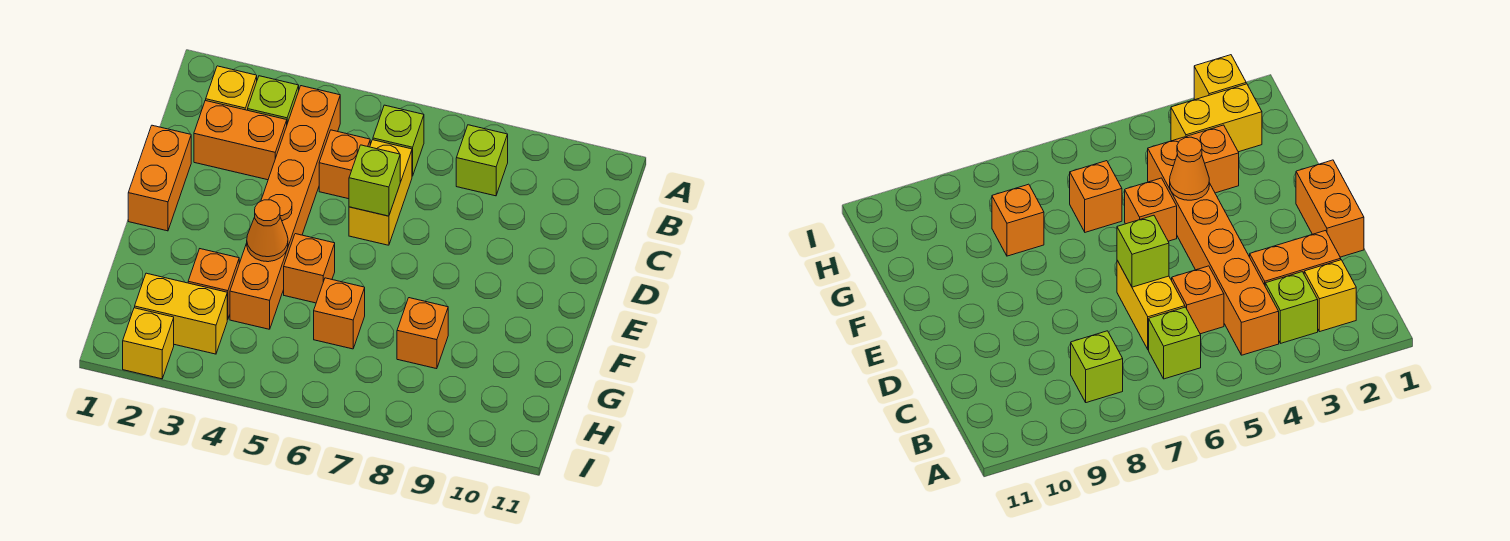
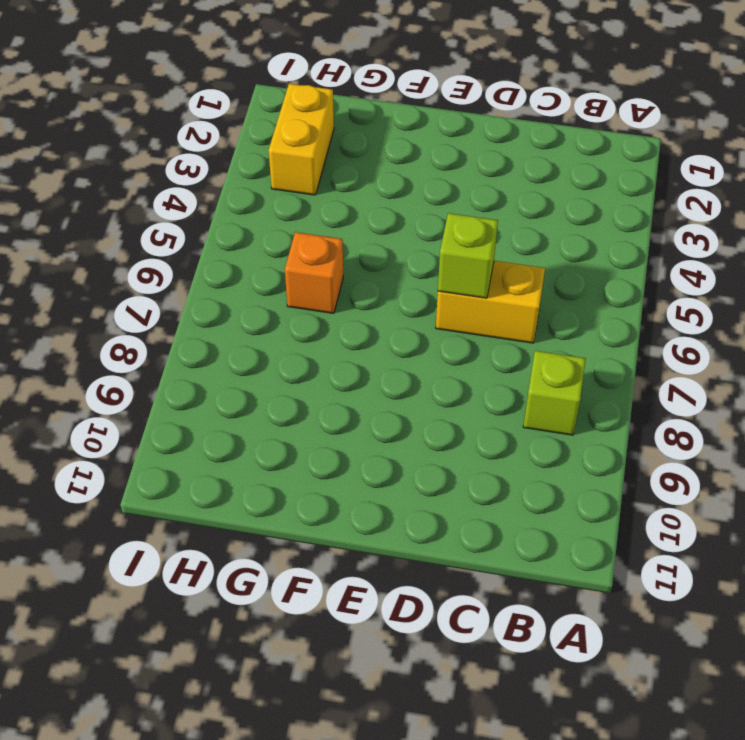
none -> yellow 1x1 brick [206,66,257,110]
none -> lime 1x1 brick [248,76,299,123]
none -> orange 1x6 brick [230,86,340,329]

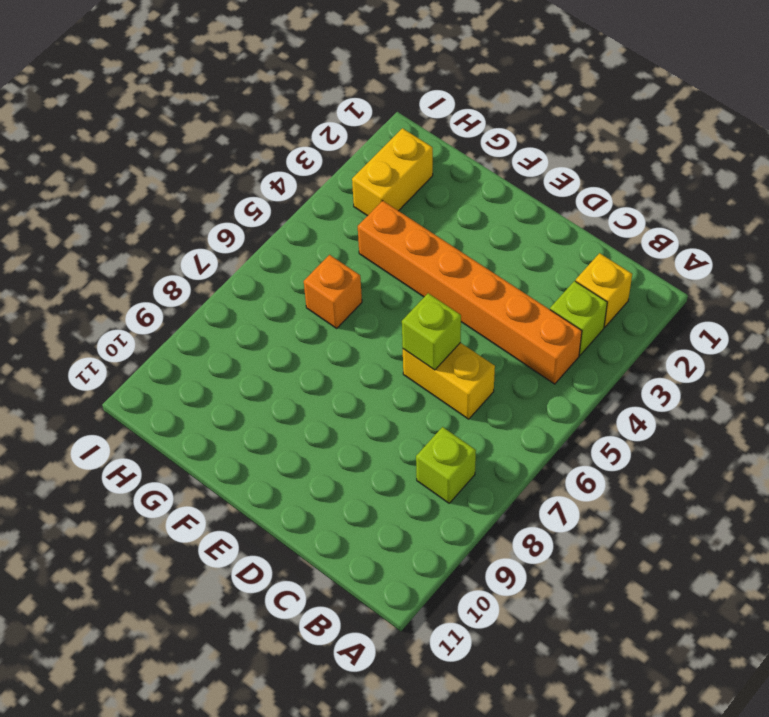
none -> lime 1x1 brick [373,105,424,176]
none -> orange 1x2 brick [194,100,287,180]
none -> orange 1x1 brick [319,130,370,199]

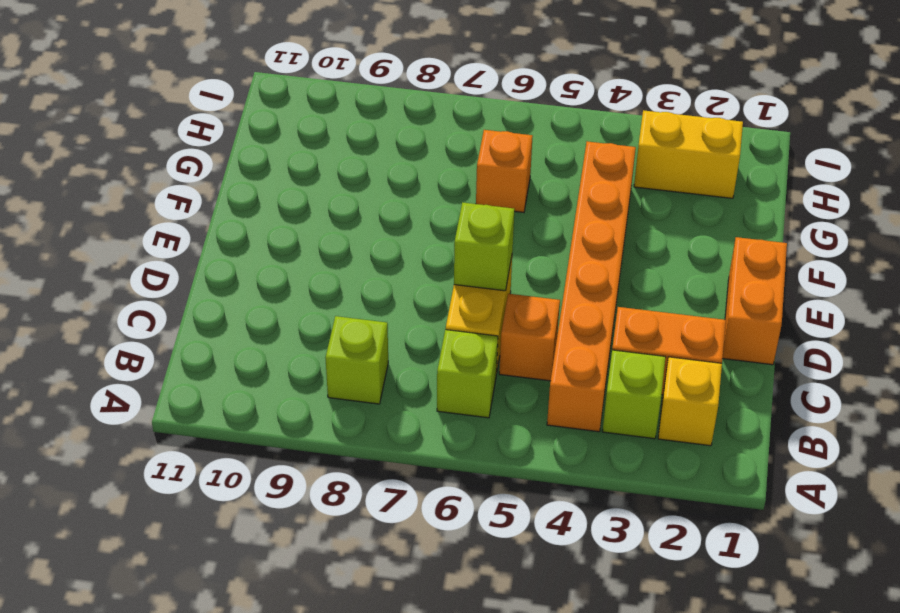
none -> orange 1x1 brick [284,234,335,303]
none -> orange 1x1 brick [188,249,239,320]
none -> orange 1x1 brick [397,298,448,369]

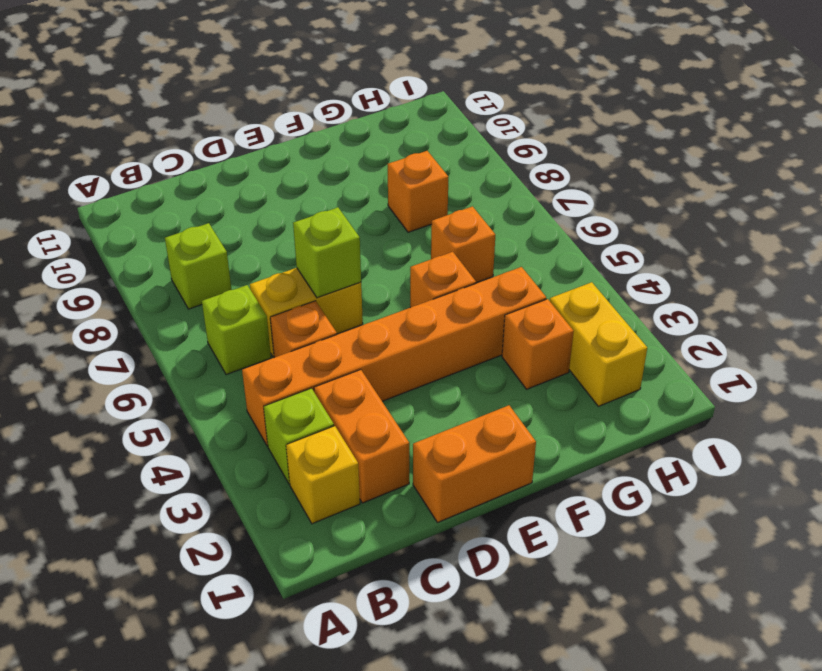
none -> yellow 1x1 brick [123,308,174,379]
none -> orange 1x1 cone [247,200,288,262]

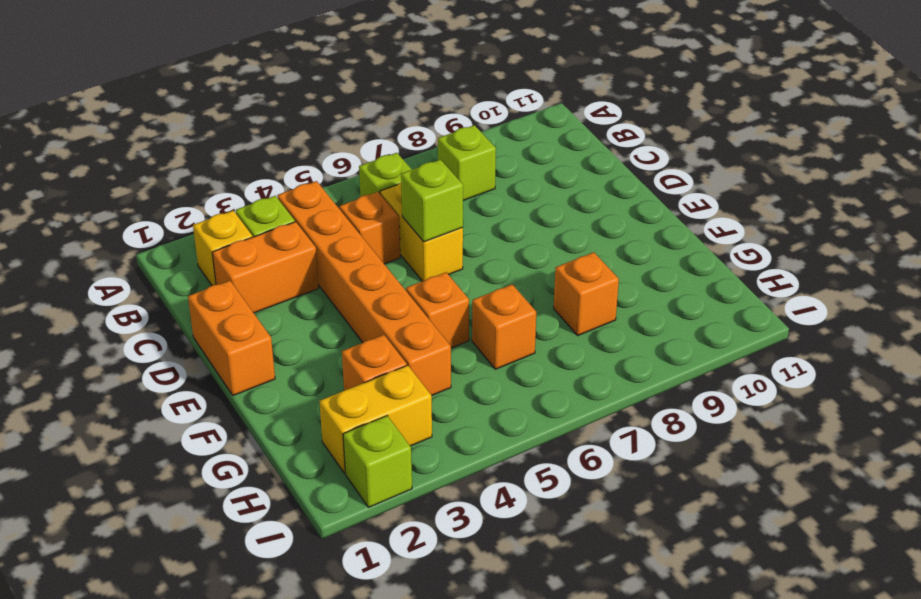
lime 1x1 brick [343,416,412,507] -> yellow 1x1 brick [123,308,174,379]
none -> orange 1x1 cone [247,200,288,262]

